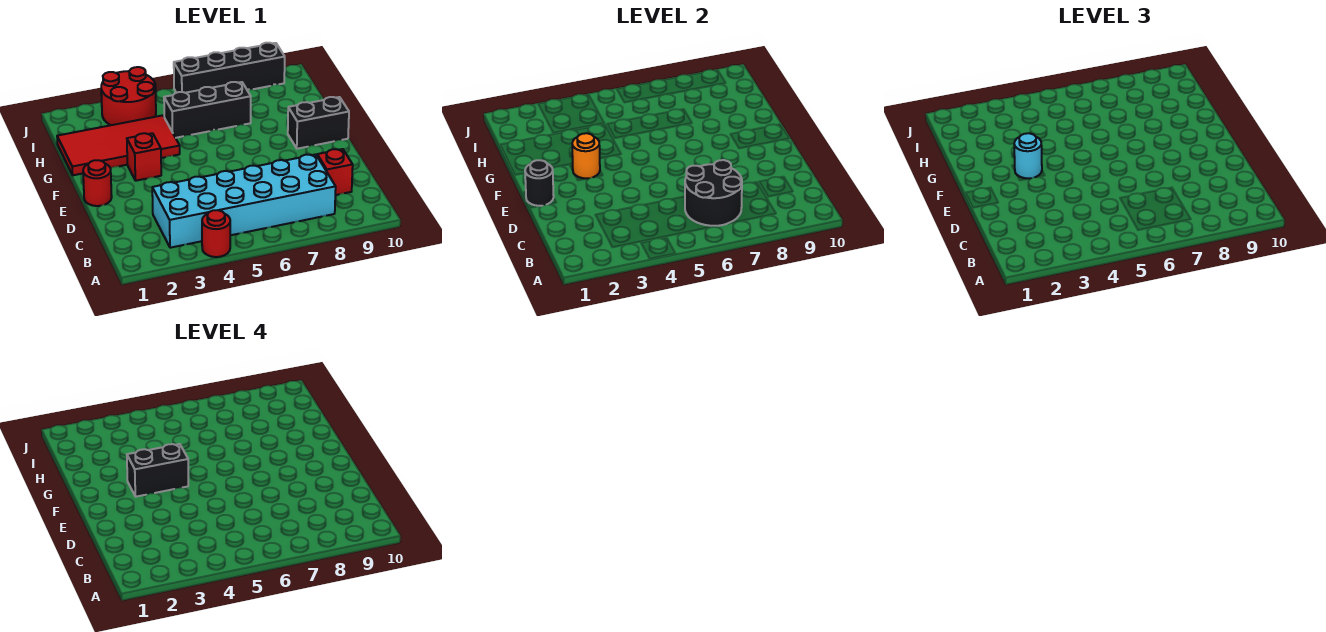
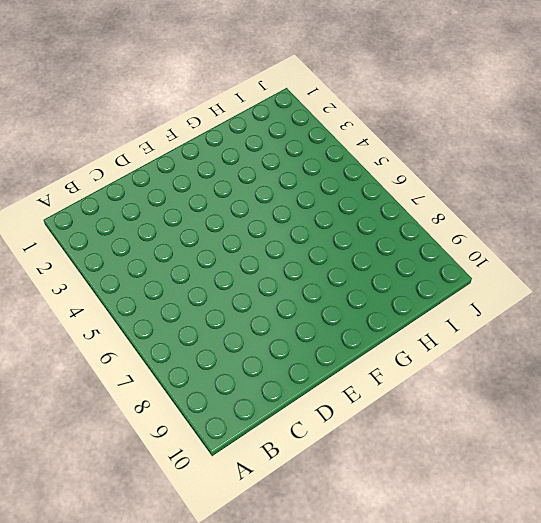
none -> red 1x1 round brick [202,210,230,257]
none -> cyan 2x6 brick [152,154,336,248]
none -> red 1x1 brick [317,149,353,195]

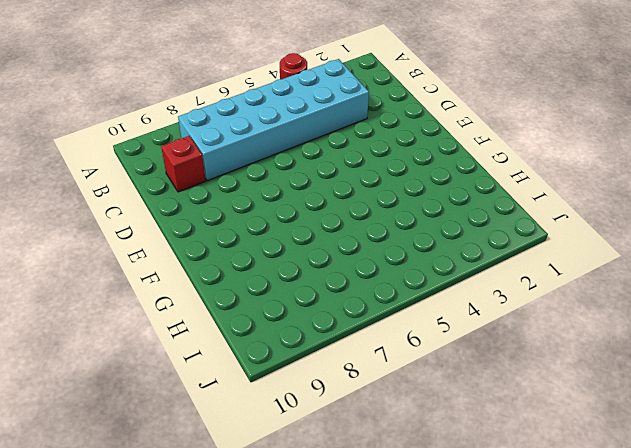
none -> red 1x1 round brick [83,160,112,206]
none -> red 1x1 brick [127,133,161,181]
none -> black 1x2 brick [288,97,349,149]

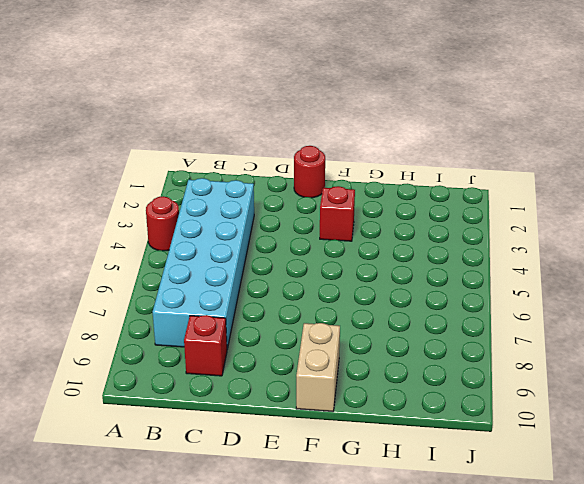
tan 1x2 brick [296,323,340,411] -> black 1x2 brick [288,97,349,149]
none -> red 2x4 tile [57,115,180,175]
none -> black 1x3 brick [164,82,251,138]
none -> red 2x2 round brick [101,67,156,125]

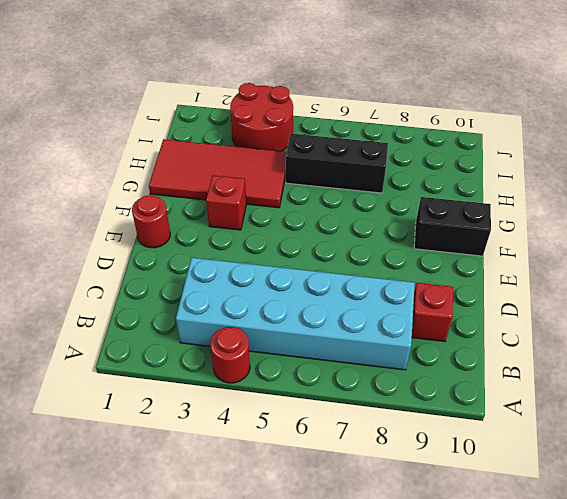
none -> black 1x4 brick [174,43,285,93]
none -> black 2x2 round brick [685,160,742,226]
none -> black 1x1 round brick [525,160,554,206]

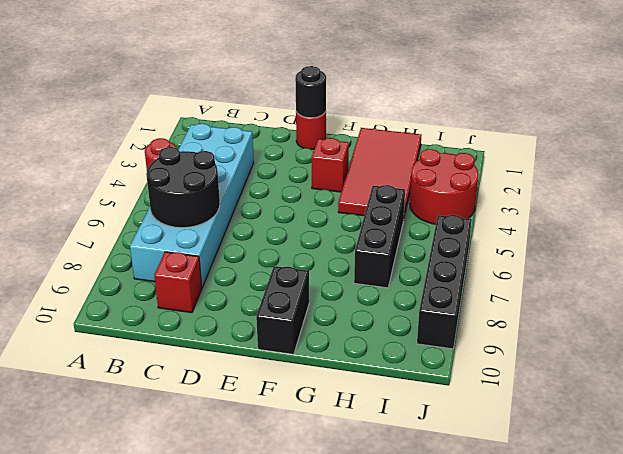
none -> orange 1x1 round brick [572,133,600,179]
none -> cyan 1x1 round brick [1014,133,1042,179]
none -> black 1x2 brick [127,444,188,497]

